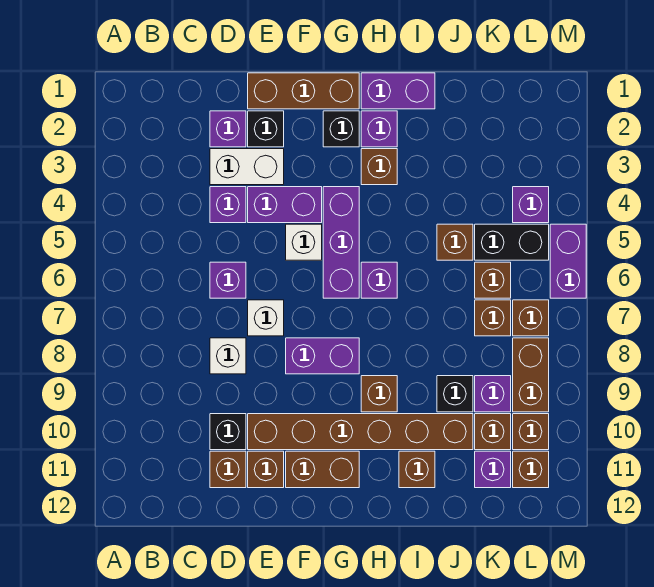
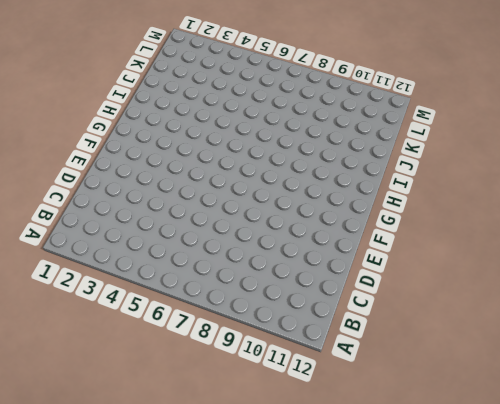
none -> purple 1x1 brick [210,111,246,147]
none -> white 1x2 brick [210,149,284,185]
none -> purple 1x1 brick [210,187,246,223]
none -> purple 1x1 brick [210,262,246,298]

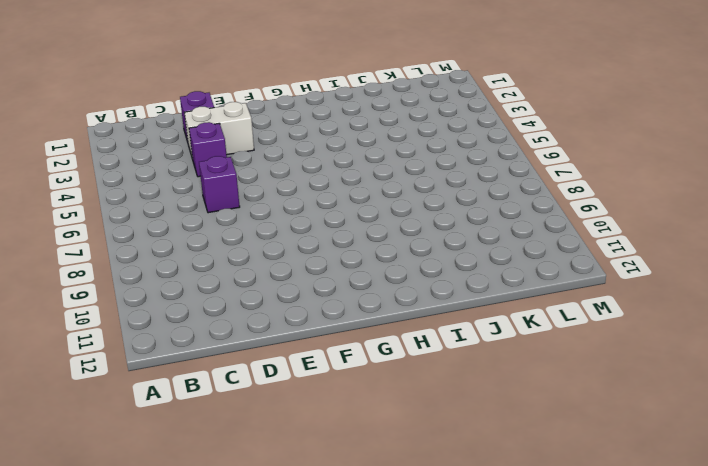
none -> white 1x1 brick [210,338,246,374]
none -> black 1x1 brick [210,414,246,450]
none -> brown 1x1 brick [210,451,246,488]
none -> brown 1x3 brick [248,73,359,109]

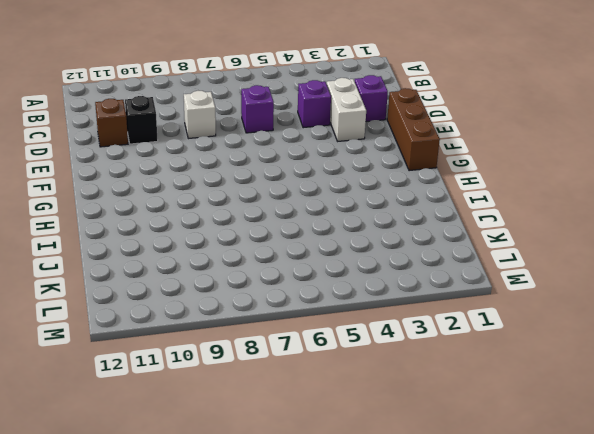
none -> black 1x1 brick [248,111,284,147]
none -> purple 1x2 brick [248,187,322,223]
none -> white 1x1 brick [248,300,284,336]
none -> brown 1x6 brick [248,414,473,450]

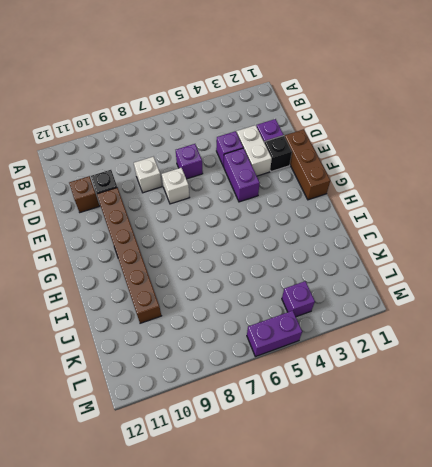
none -> brown 1x1 brick [248,451,284,488]
none -> white 1x1 brick [286,224,322,260]
none -> purple 1x2 brick [286,338,359,374]
none -> brown 1x2 brick [286,451,359,488]

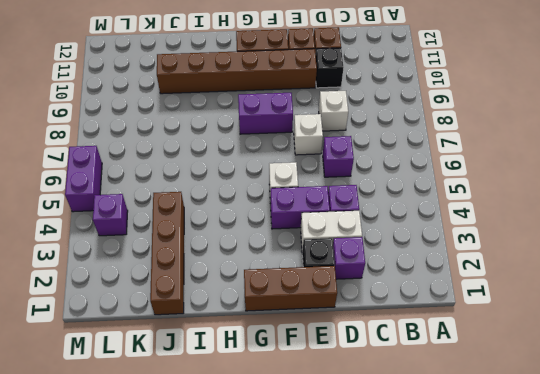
brown 1x4 brick [150,192,184,315] -> none
none -> black 1x1 brick [323,111,359,147]
none -> purple 1x3 brick [323,187,359,298]
none -> purple 1x2 brick [361,73,435,109]
none -> purple 1x1 brick [361,111,397,147]

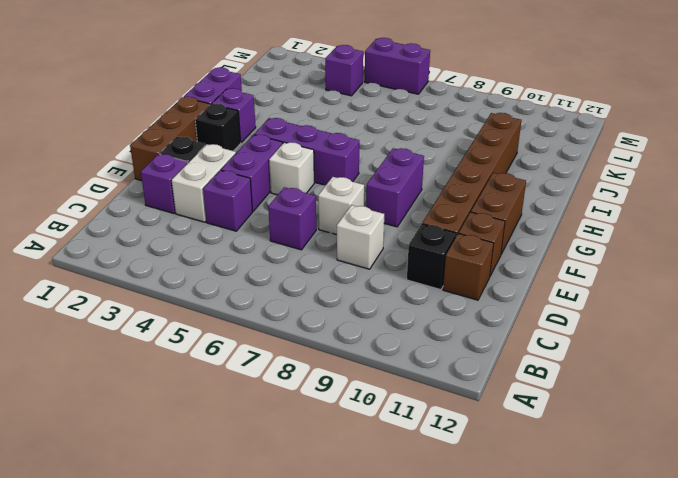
none -> brown 1x1 brick [361,149,397,185]
none -> purple 1x1 brick [361,262,397,298]
none -> brown 1x1 brick [361,376,397,412]
none -> brown 1x1 brick [399,451,435,488]

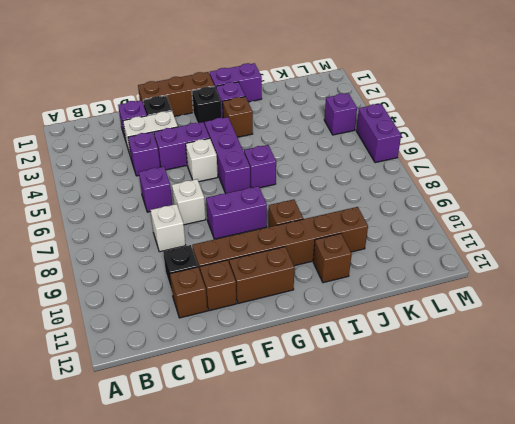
none -> brown 1x1 brick [437,224,473,260]
none -> black 1x1 brick [437,376,473,412]
none -> black 1x2 brick [475,224,549,260]
none -> brown 1x1 brick [475,262,511,298]

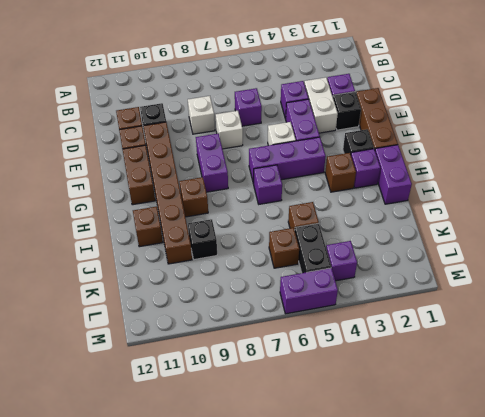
none -> brown 1x1 brick [475,300,511,336]
none -> purple 1x1 brick [475,376,511,412]
none -> brown 1x1 brick [475,414,511,450]
none -> purple 1x1 brick [475,451,511,488]

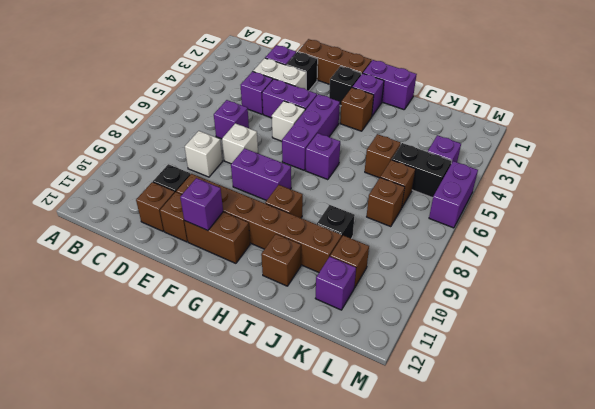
purple 1x1 brick [180,178,223,231] -> purple 1x1 brick moved to [475,376,511,412]
none -> brown 1x1 brick [513,300,549,336]
none -> brown 1x2 brick [513,338,549,412]
none -> brown 1x1 brick [513,414,549,450]
none -> brown 1x1 brick [513,451,549,488]

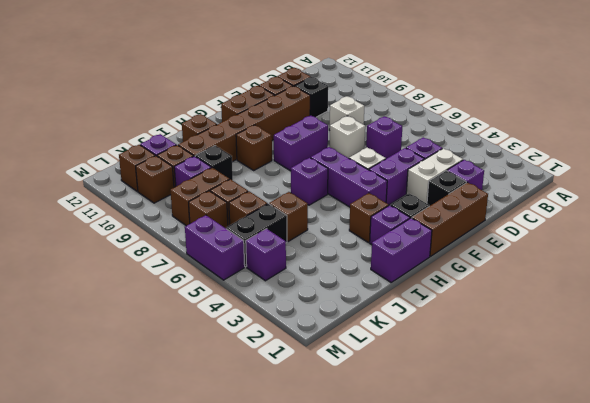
brown 1x2 brick [170,168,230,226] -> brown 1x2 brick turned to [513,338,549,412]

